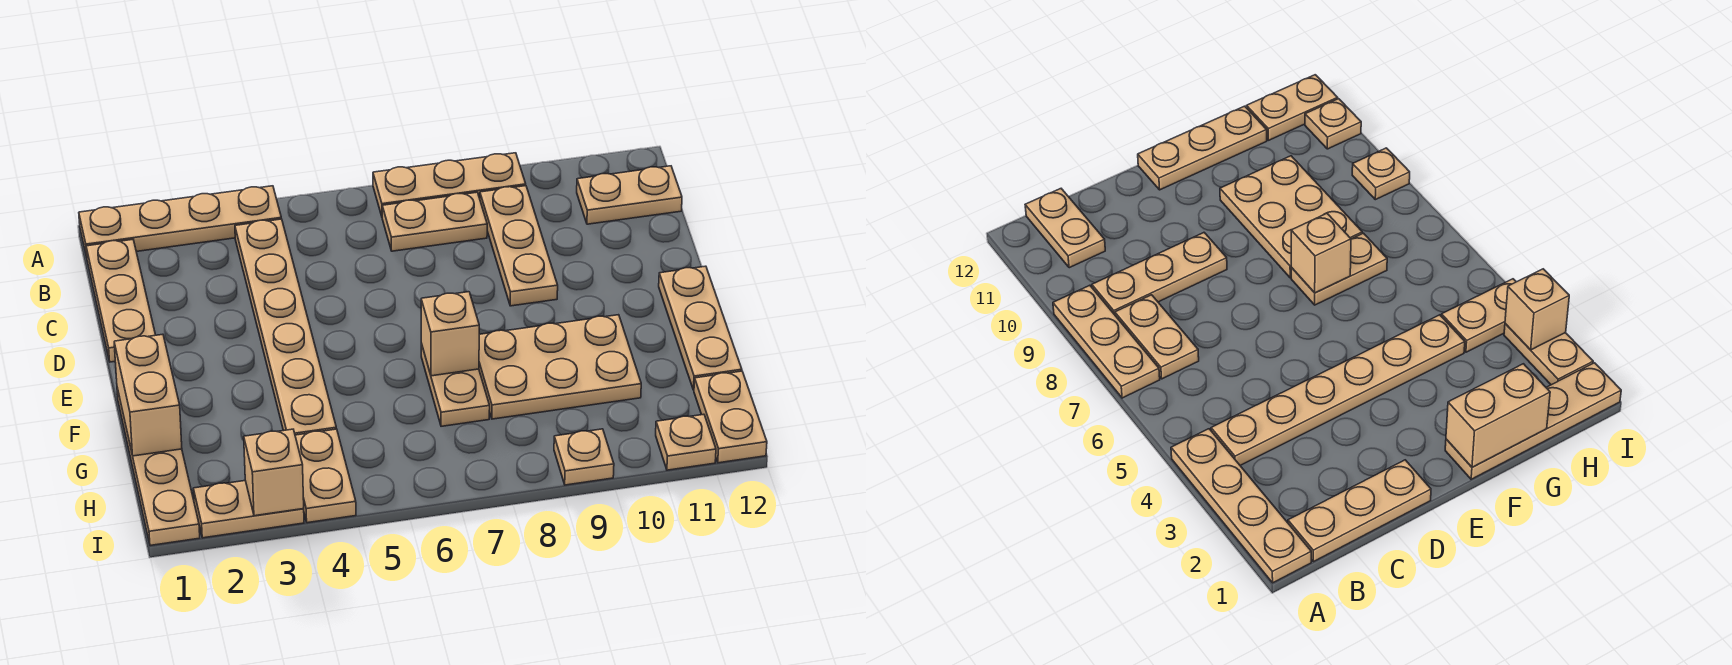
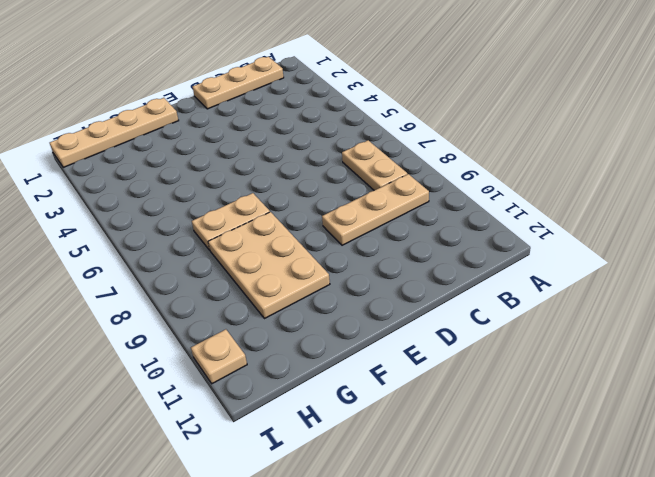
none -> tan 1x4 plate [79,186,281,257]
none -> tan 1x3 plate [373,153,526,216]
none -> tan 1x6 plate [235,219,336,435]

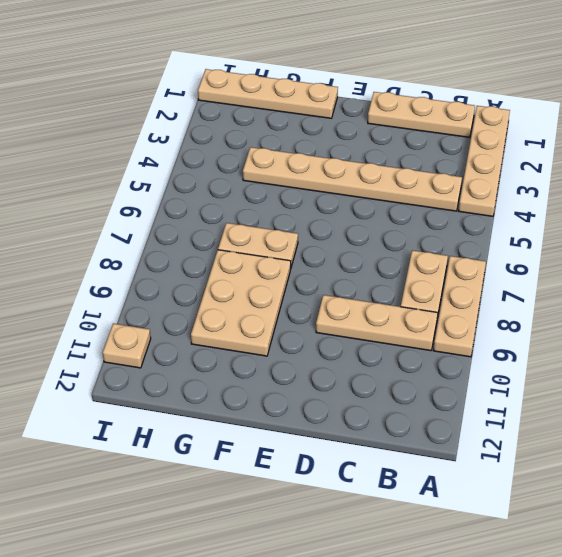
none -> tan 1x2 plate [577,166,682,224]
none -> tan 1x3 plate [659,266,742,390]
none -> tan 1x2 plate [295,429,356,523]

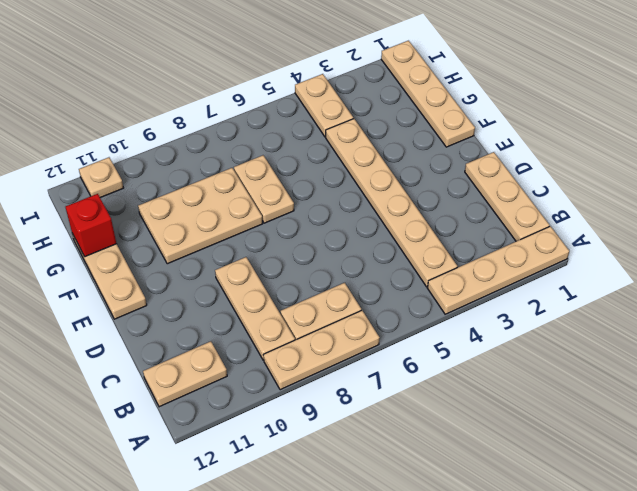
red 1x1 brick [66,194,117,257] -> none
none -> tan 1x2 plate [694,371,767,463]
none -> tan 1x2 plate [193,481,304,538]
none -> tan 1x1 plate [554,429,614,485]

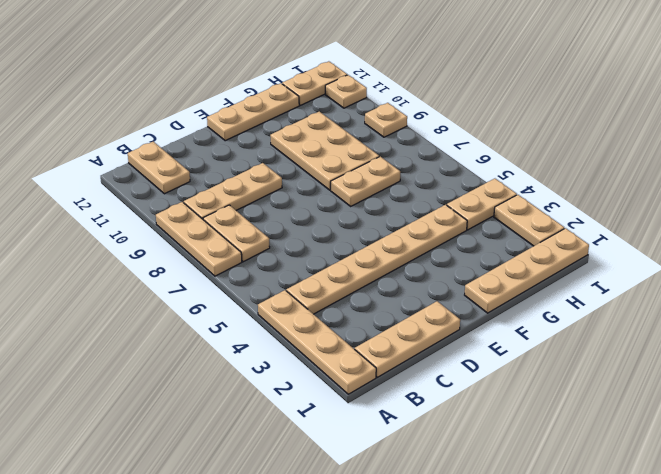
none -> tan 1x2 brick [114,334,182,456]
none -> tan 1x1 brick [421,292,479,376]
none -> tan 1x1 brick [244,429,304,516]

